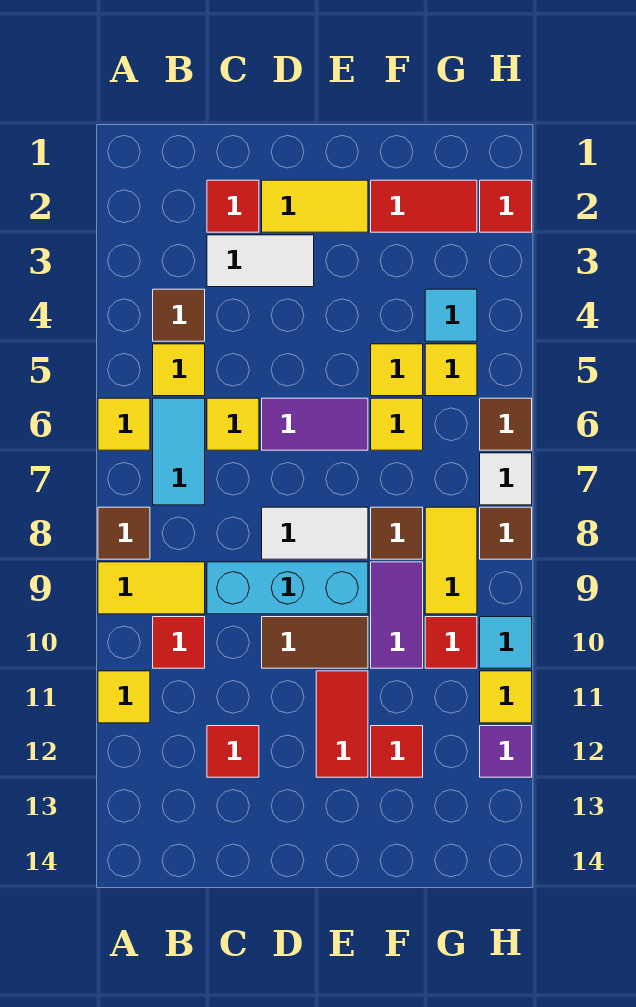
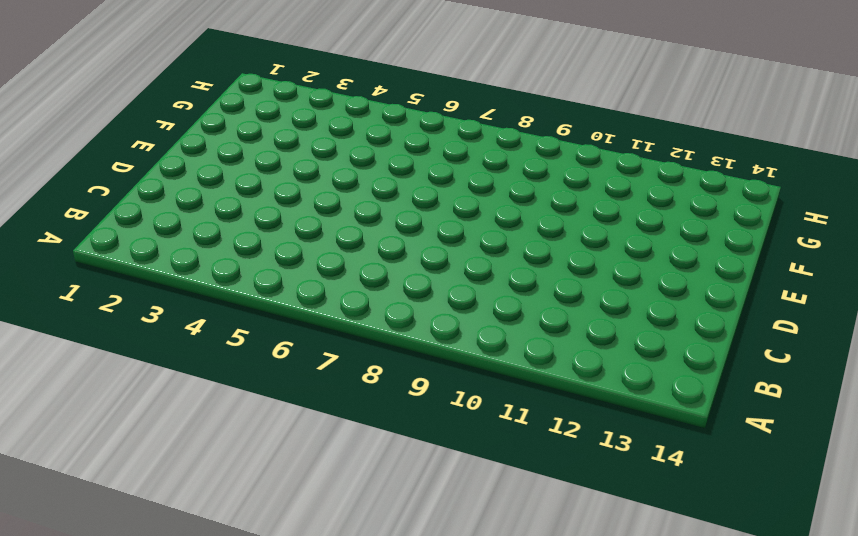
none -> yellow 1x1 tile [98,398,150,450]
none -> brown 1x1 tile [98,507,150,559]
none -> yellow 1x2 tile [98,562,205,614]
none -> yellow 1x1 tile [98,671,150,723]

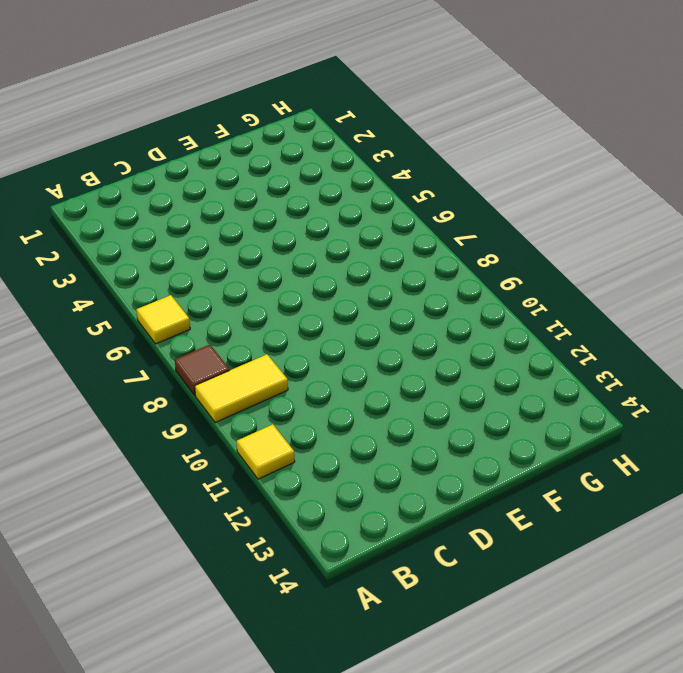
none -> brown 1x1 tile [153,289,205,341]
none -> yellow 1x1 tile [153,344,205,396]
none -> cyan 1x2 tile [153,398,205,505]
none -> red 1x1 tile [153,617,205,668]

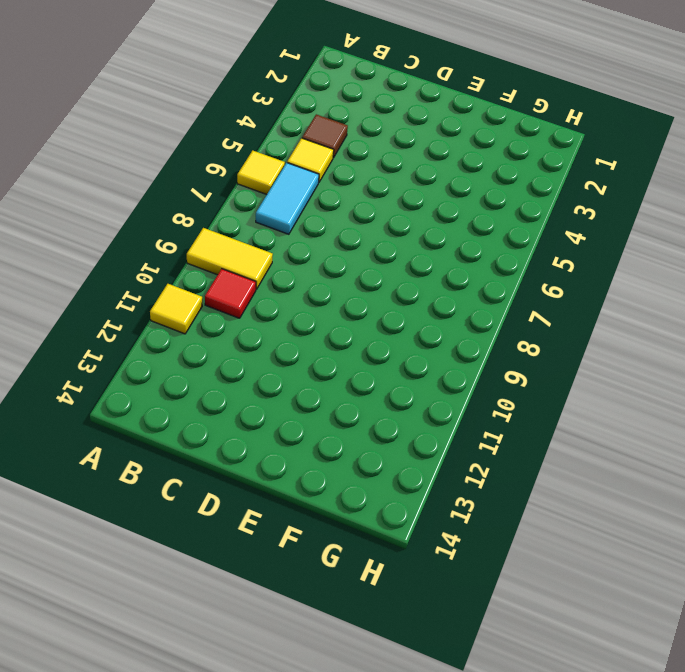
none -> brown 1x1 tile [98,507,150,559]
none -> red 1x1 tile [207,180,259,232]
none -> white 1x2 tile [207,235,314,287]
none -> yellow 1x1 tile [207,398,259,450]

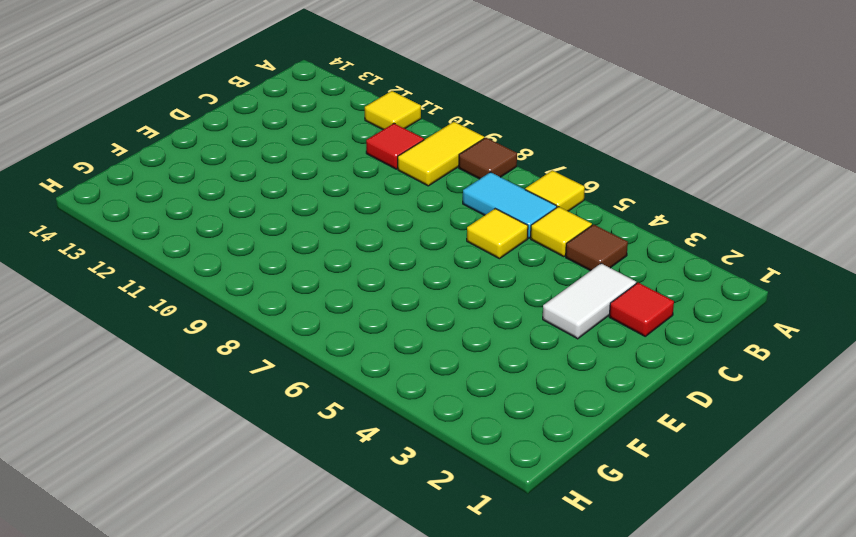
none -> cyan 1x3 brick [207,562,368,614]
none -> red 1x1 tile [207,726,259,777]
none -> yellow 1x2 tile [262,180,368,232]
none -> purple 1x2 tile [262,398,368,450]

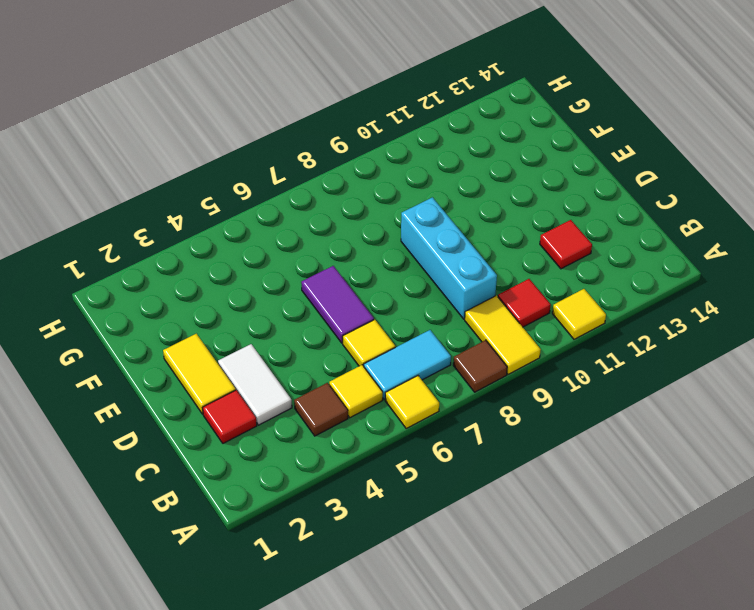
none -> white 1x2 tile [262,507,368,559]
none -> brown 1x2 tile [262,617,368,668]
none -> red 1x2 tile [316,671,368,777]
none -> red 1x2 tile [371,180,477,232]

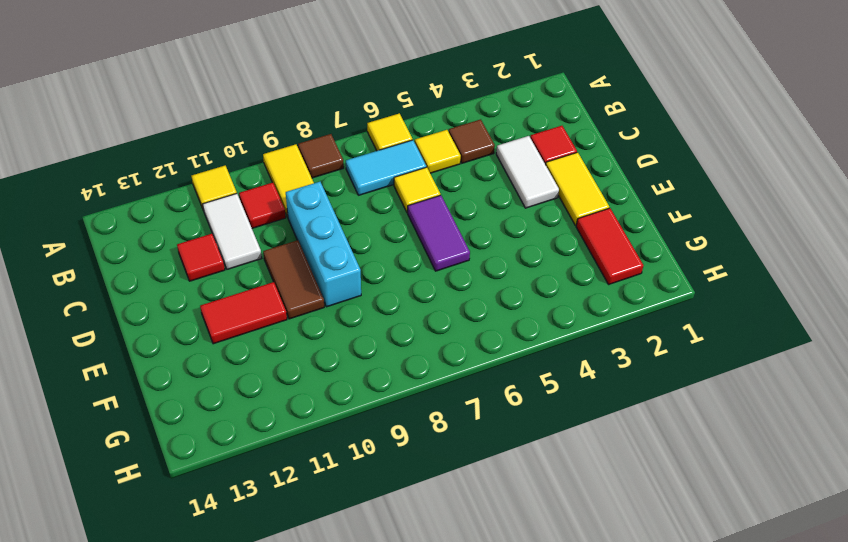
white 1x2 tile [203,194,262,269] -> white 1x2 tile moved to [262,507,368,559]
none -> yellow 1x1 tile [371,344,423,396]
none -> yellow 1x1 tile [371,398,423,450]
none -> brown 1x1 tile [371,507,423,559]
none -> purple 1x2 tile [371,562,423,668]

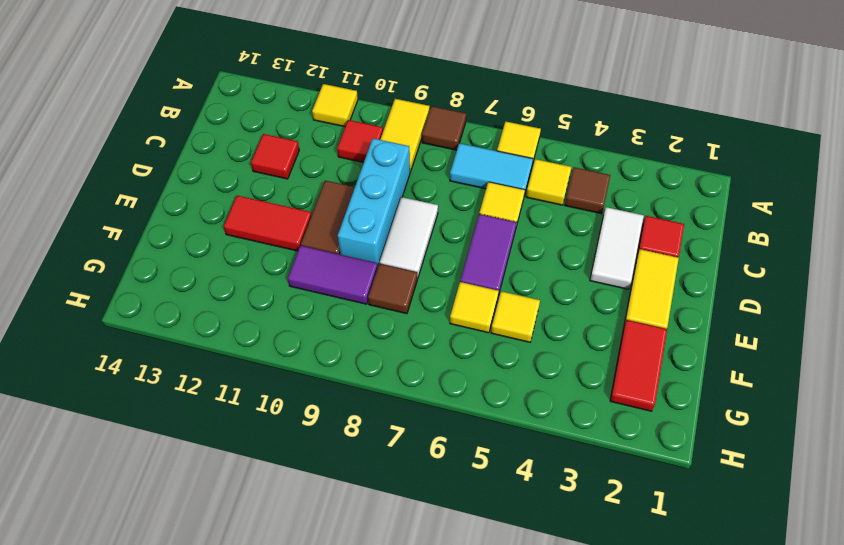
none -> red 1x1 tile [371,726,423,777]
none -> cyan 1x1 tile [425,289,477,341]
none -> yellow 1x1 tile [425,344,477,396]
none -> yellow 1x2 tile [425,507,477,614]

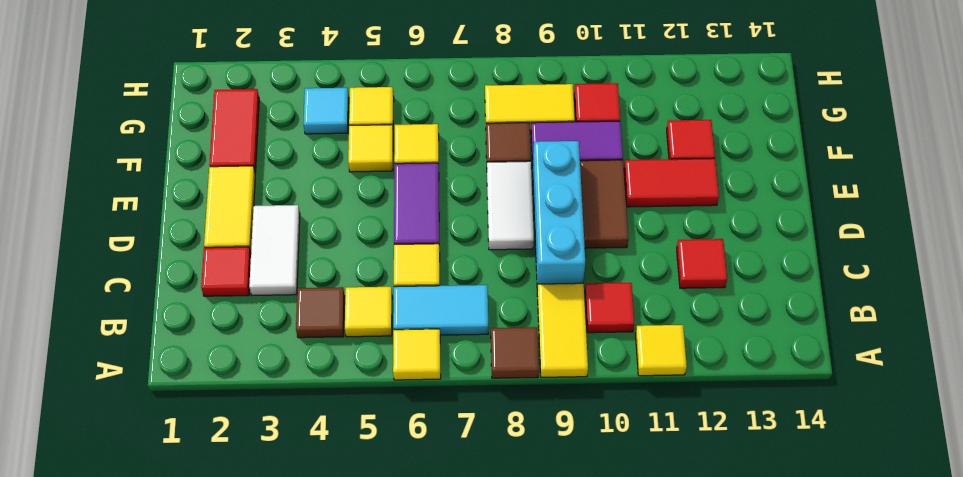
none -> red 1x1 tile [480,180,532,232]
none -> brown 1x1 tile [480,398,532,450]
none -> white 1x1 tile [480,453,532,505]
none -> brown 1x1 tile [480,507,532,559]

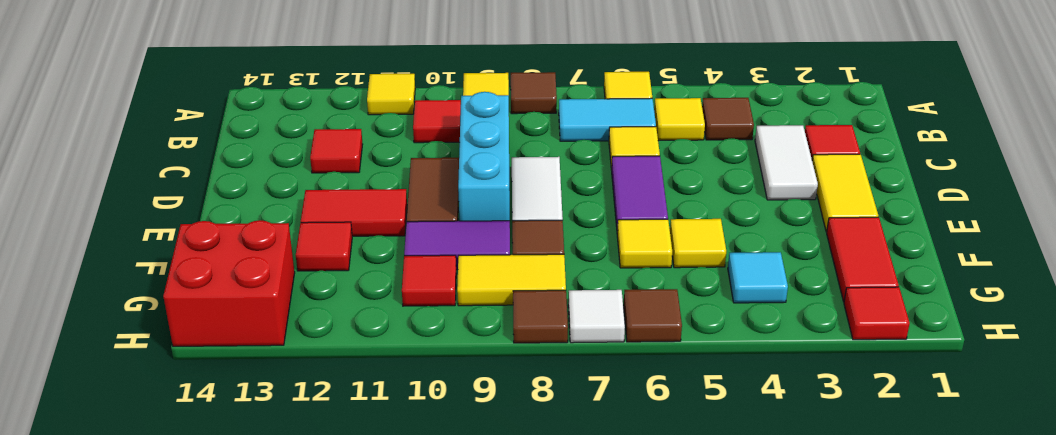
red 2x2 brick [163,220,295,346] -> none
none -> yellow 1x1 tile [425,344,477,396]
none -> cyan 1x1 tile [480,617,532,668]
none -> yellow 1x1 tile [480,671,532,723]
none -> purple 1x1 tile [480,726,532,777]

